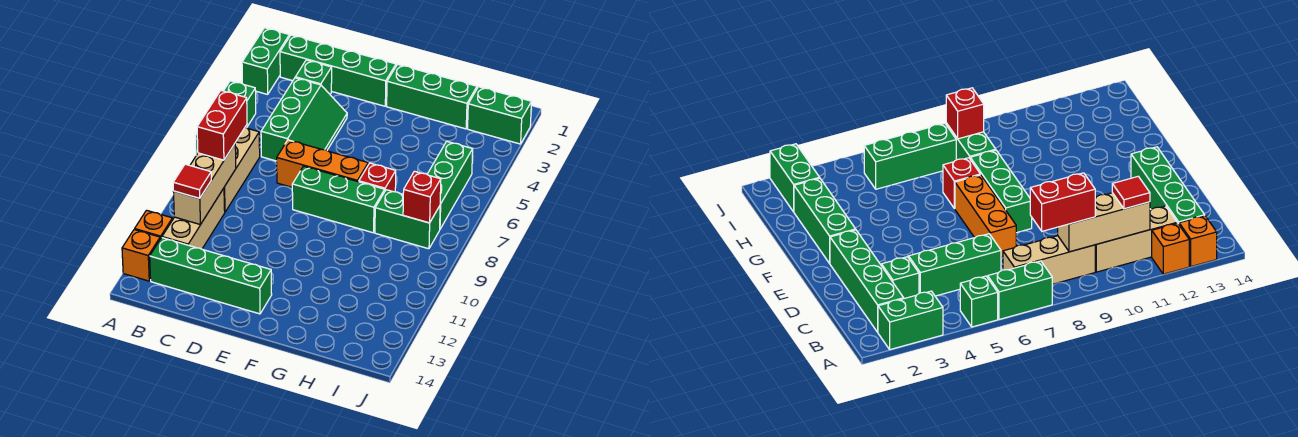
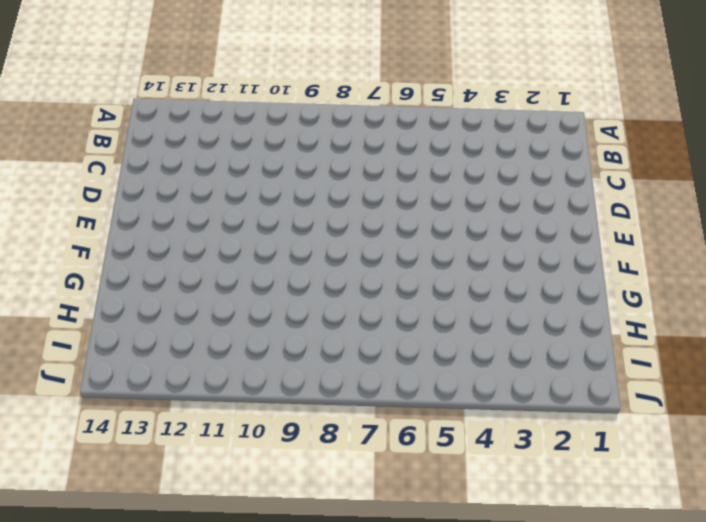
none -> green 1x2 brick [242,28,289,94]
none -> green 1x1 brick [224,81,256,128]
none -> green 1x2 brick [988,261,1052,319]

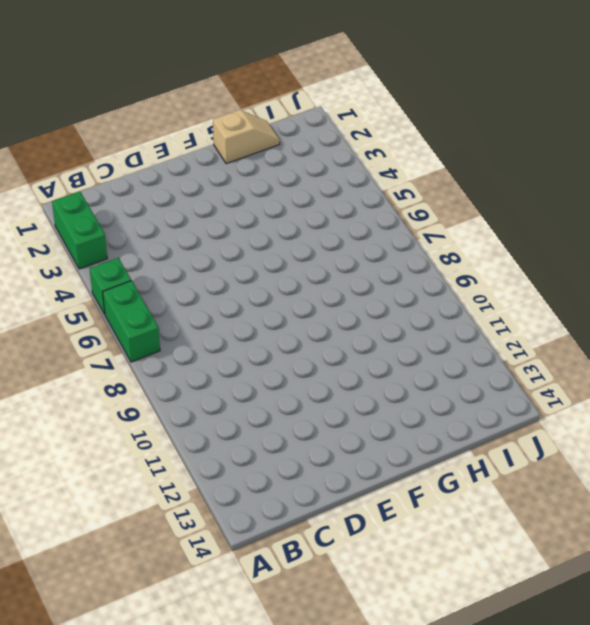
tan 1x2 slope [213,110,280,164] -> none
none -> orange 1x1 brick [135,210,172,239]
none -> orange 1x1 brick [122,230,160,281]
none -> green 1x4 brick [280,35,396,106]

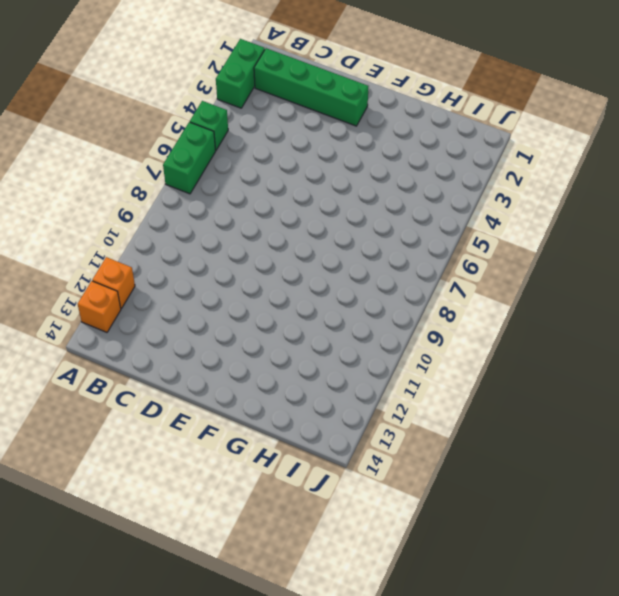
none -> tan 1x3 brick [224,127,260,212]
none -> tan 1x3 brick [162,188,225,249]
none -> green 1x4 brick [150,238,272,314]

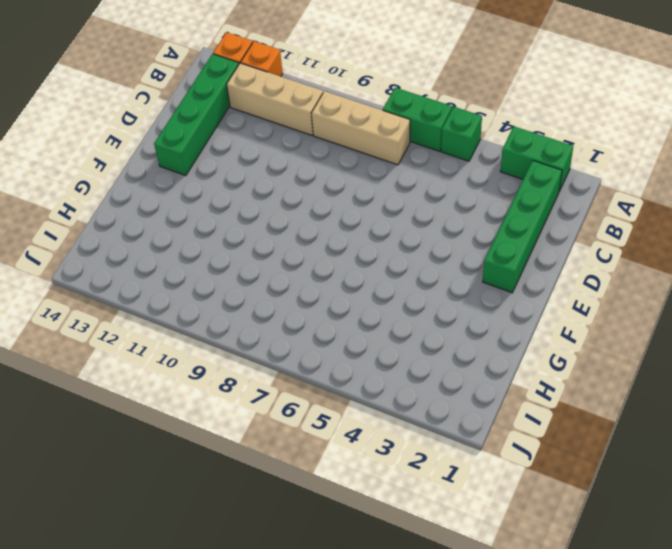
none -> green 1x1 brick [295,60,332,94]
none -> green 2x3 slope [261,78,347,161]
none -> orange 1x3 brick [277,140,368,187]

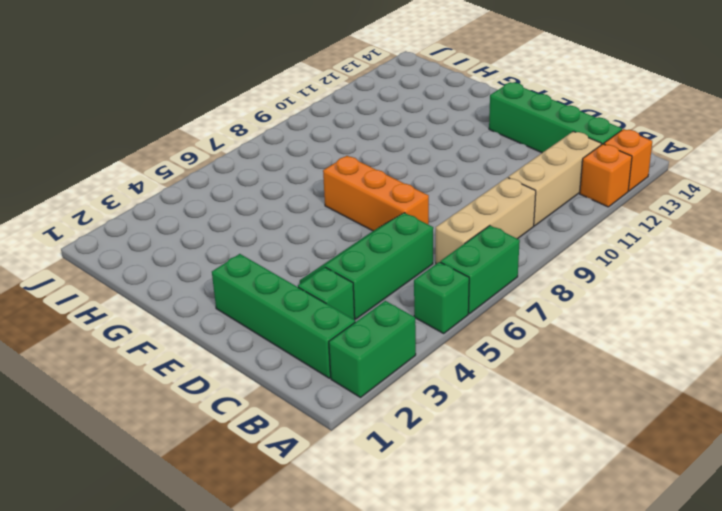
none -> green 1x3 brick [292,166,385,233]
none -> green 1x3 brick [387,64,477,129]
none -> red 1x1 brick [359,163,396,192]

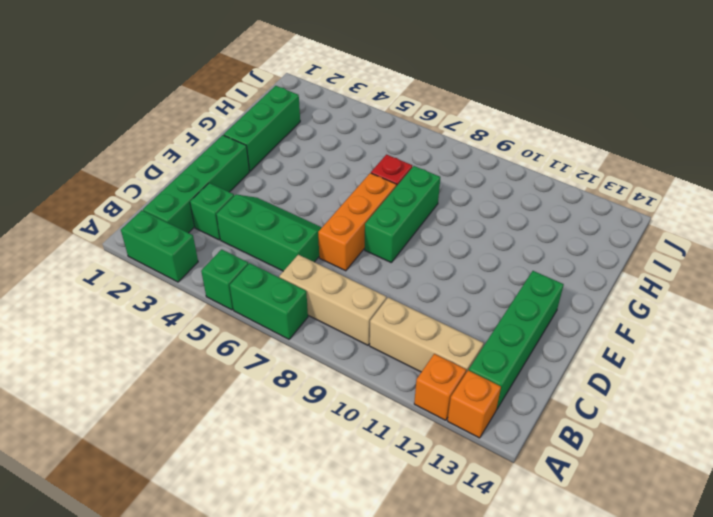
none -> green 1x2 brick [375,190,440,249]
none -> green 1x2 brick [468,87,531,144]
none -> green 1x3 brick [427,141,473,229]

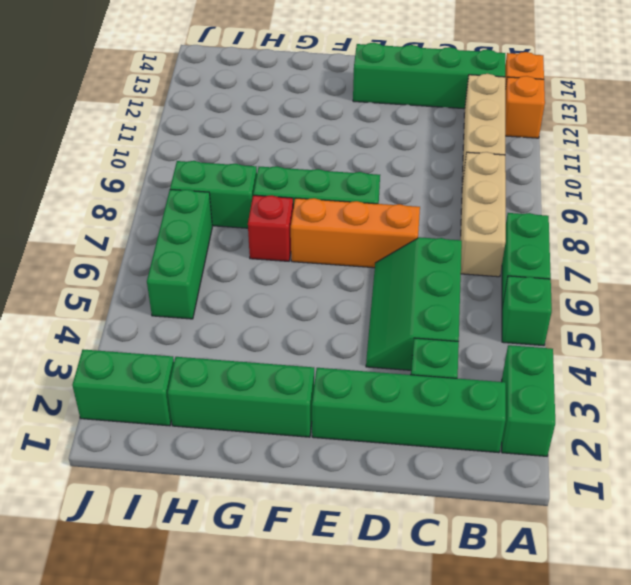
none -> tan 1x3 brick [173,144,236,225]
none -> red 1x1 brick [403,171,441,223]
none -> red 1x2 brick [197,91,247,160]

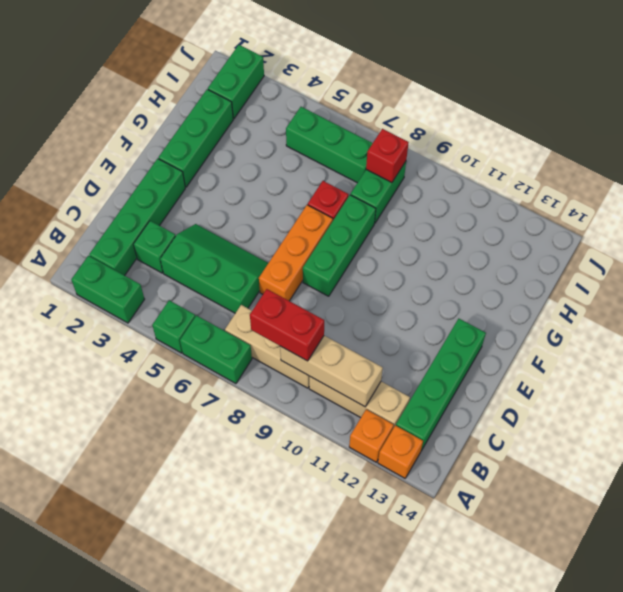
none -> red 1x1 tile [173,164,211,198]

